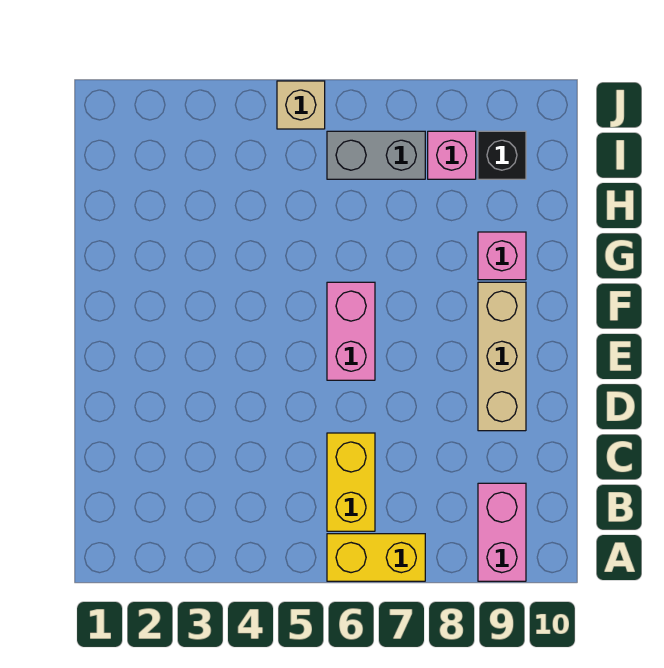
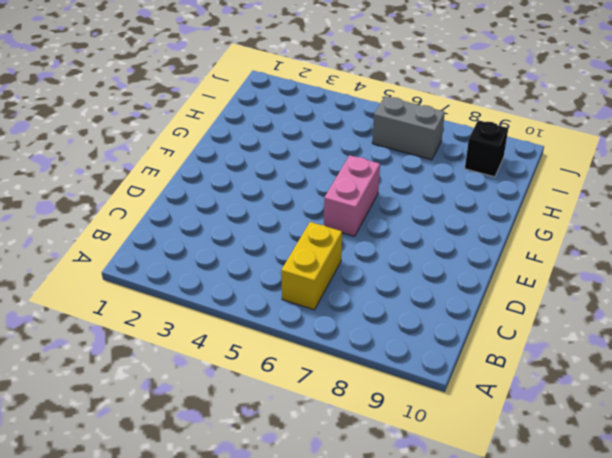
none -> yellow 1x2 brick [327,534,425,581]
none -> pink 1x2 brick [478,483,526,581]

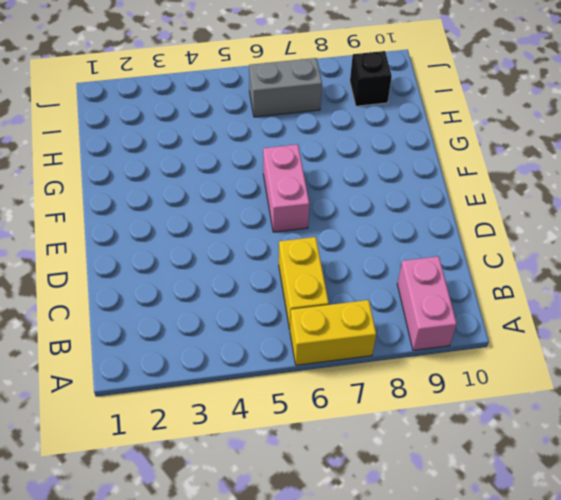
none -> tan 1x3 brick [478,282,526,431]
none -> pink 1x1 brick [478,232,526,280]

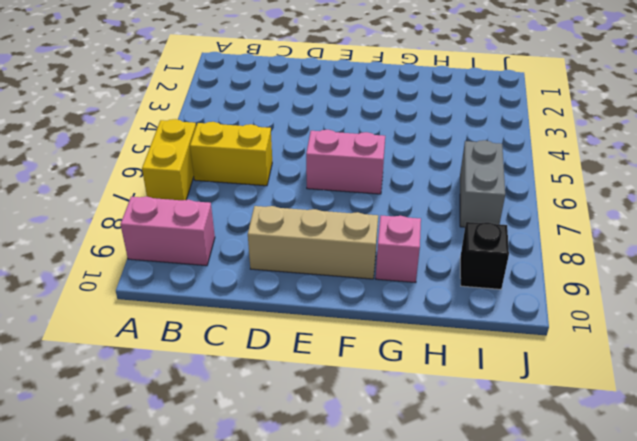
none -> pink 1x1 brick [428,131,476,179]
none -> tan 1x1 brick [277,81,325,129]

